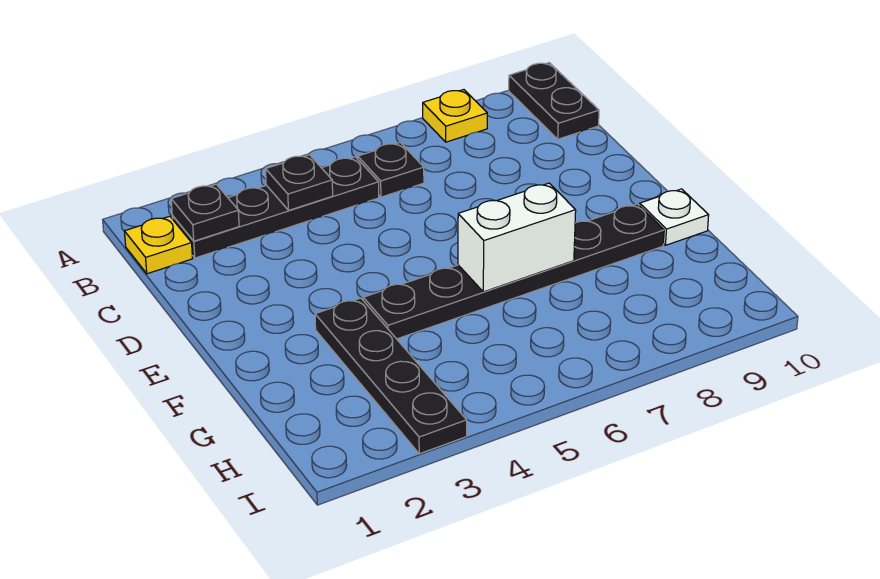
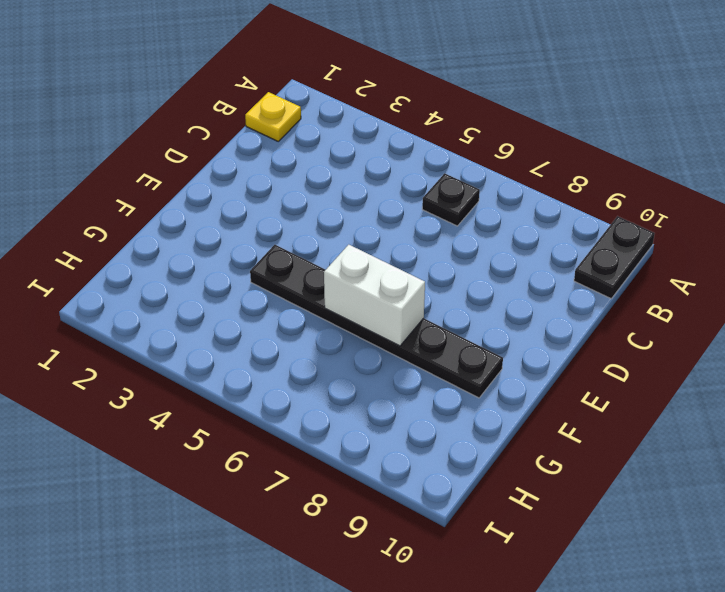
none -> yellow 1x1 plate [423,90,487,142]
none -> black 1x4 plate [172,157,379,258]

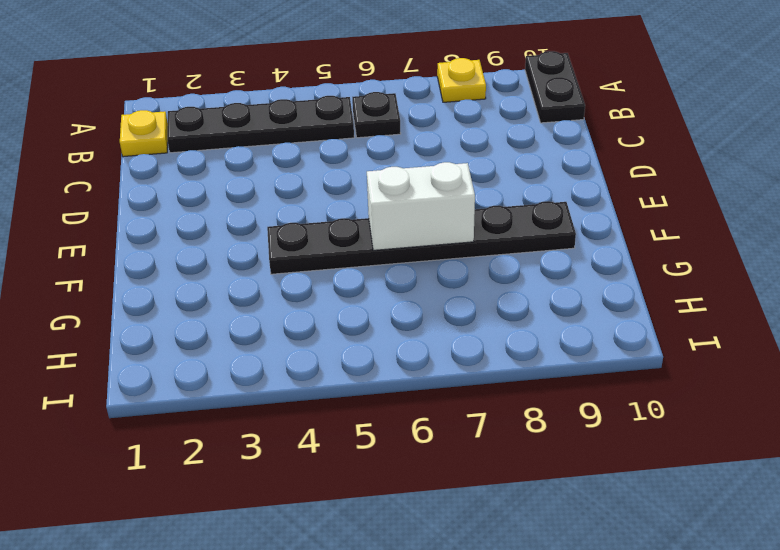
none -> black 1x4 plate [315,298,467,454]
none -> white 1x1 plate [640,189,709,245]

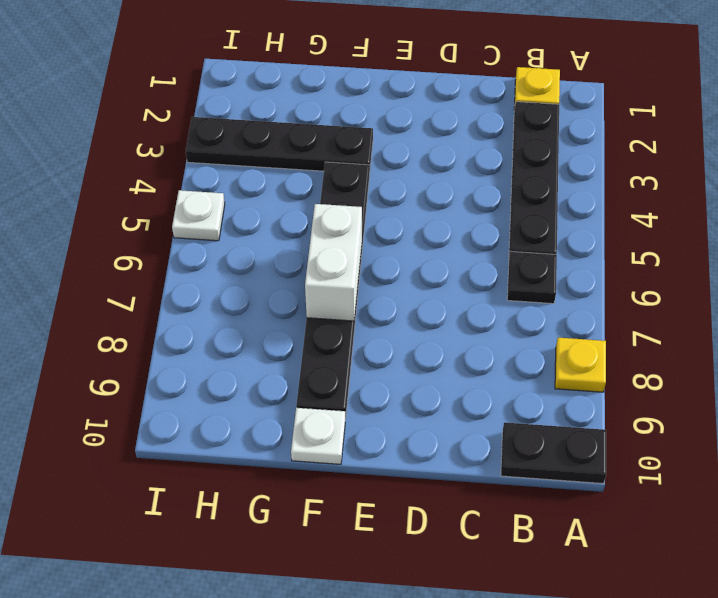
white 1x1 plate [172,190,225,241] -> none
none -> black 1x1 plate [171,184,239,241]
none -> black 1x1 plate [266,155,333,210]

